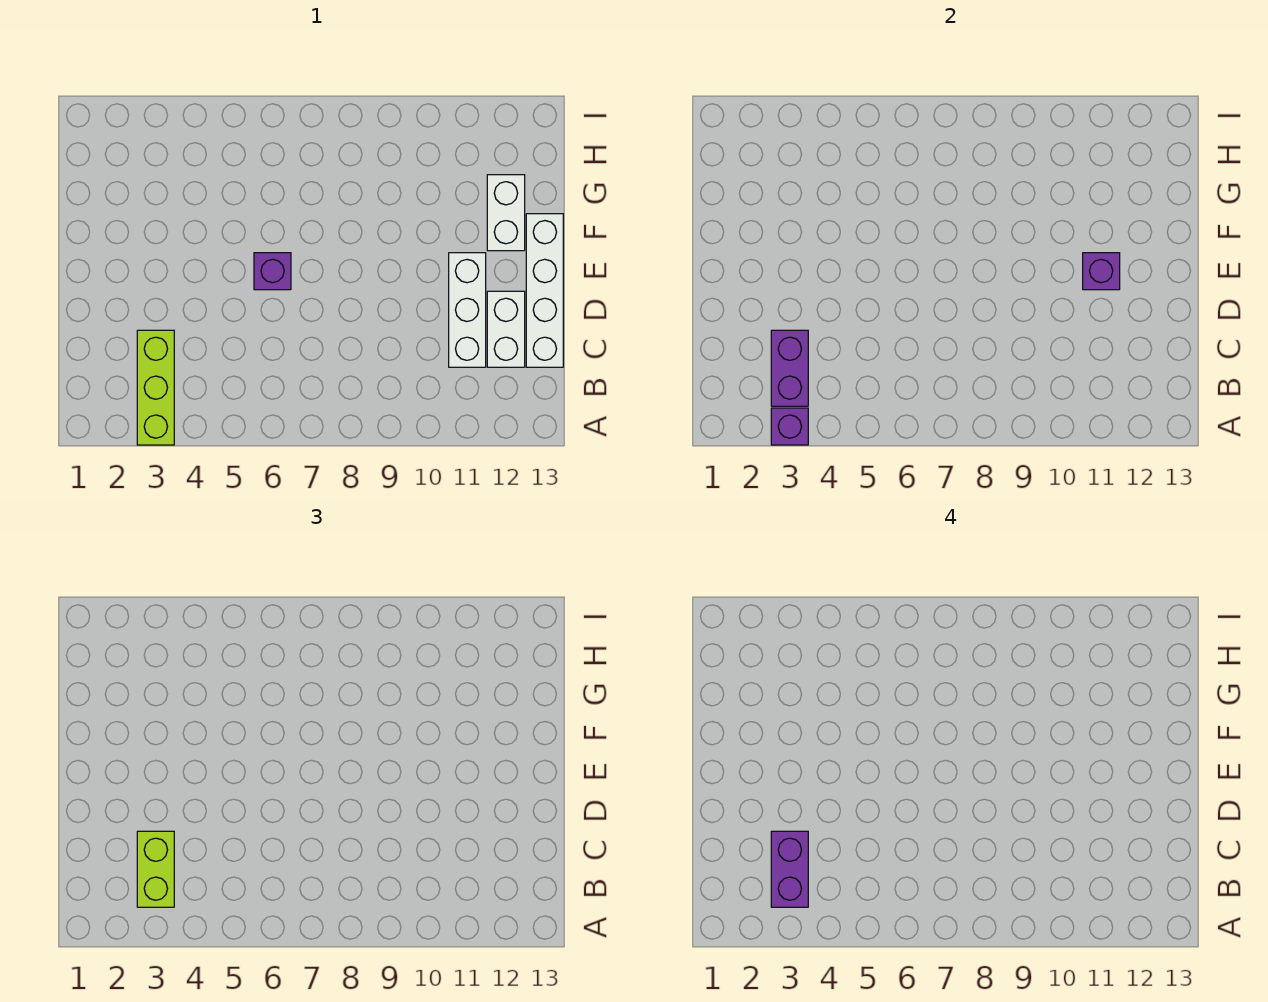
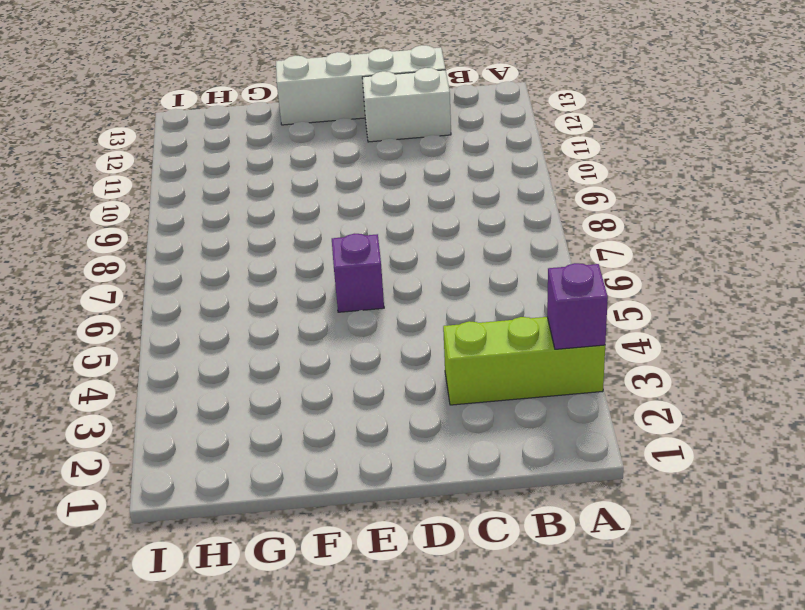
none -> white 1x3 brick [449,253,486,367]
none -> white 1x2 brick [487,175,525,251]

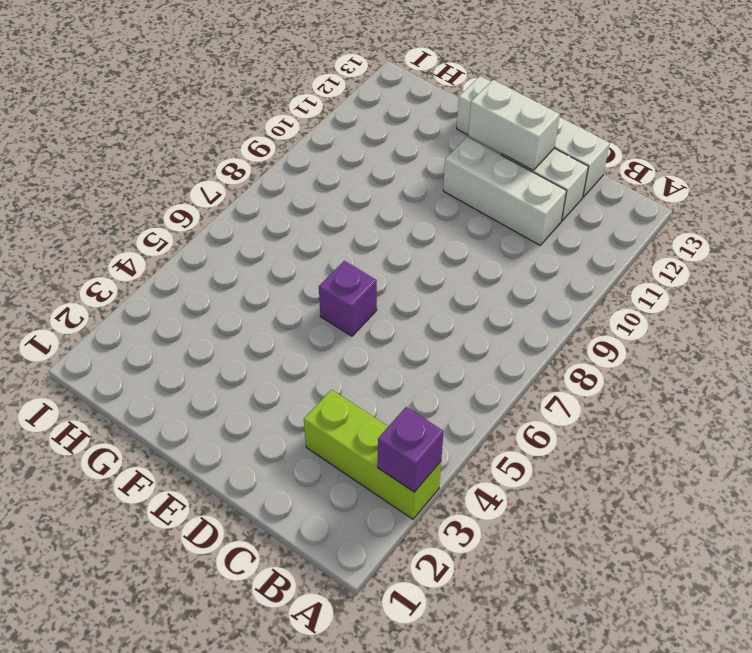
white 1x2 brick [468,80,560,170] -> white 1x2 brick moved to [487,175,525,251]
none -> purple 1x2 brick [771,330,808,406]
none -> purple 1x1 brick [1083,253,1120,290]

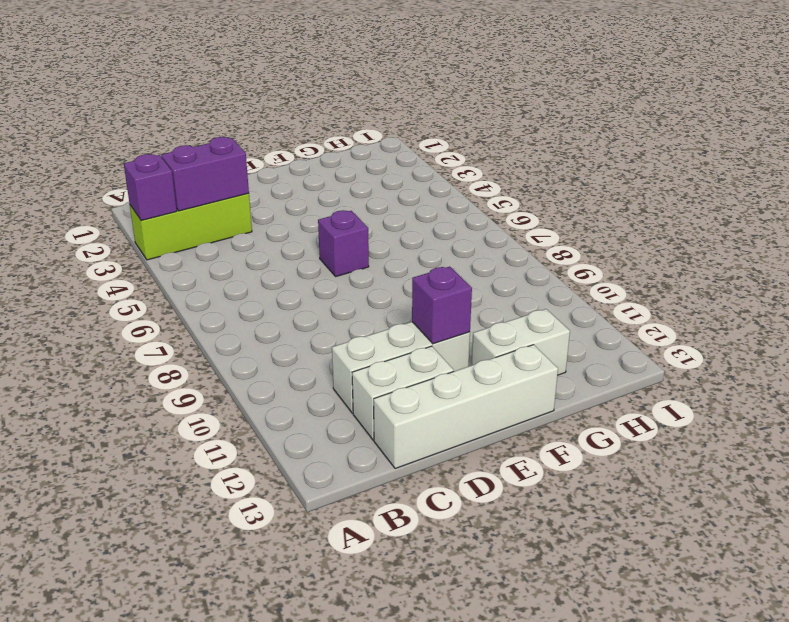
none -> lime 1x2 brick [137,831,174,907]
none -> purple 1x2 brick [771,831,808,907]

